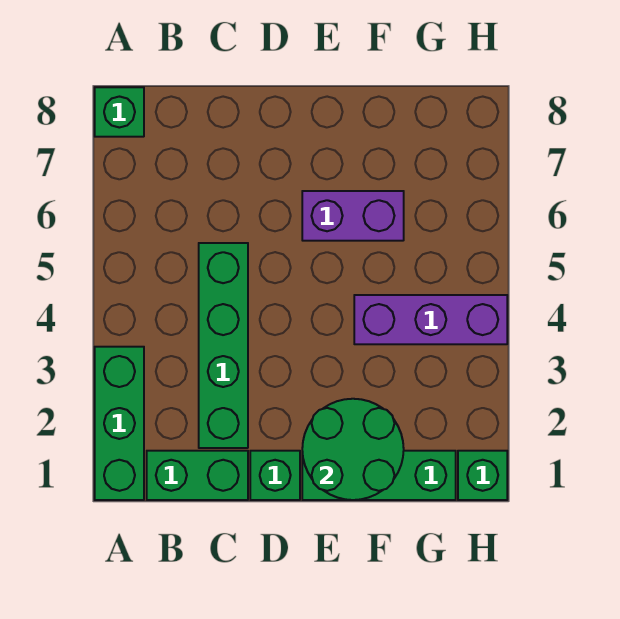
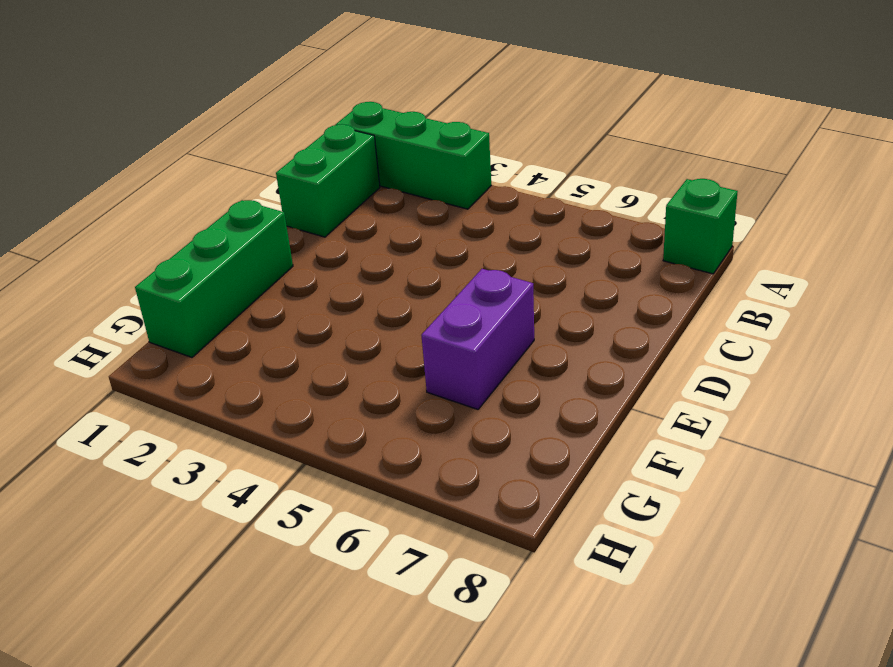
none -> green 1x4 brick [199,243,248,448]
none -> green 1x1 brick [250,451,300,500]

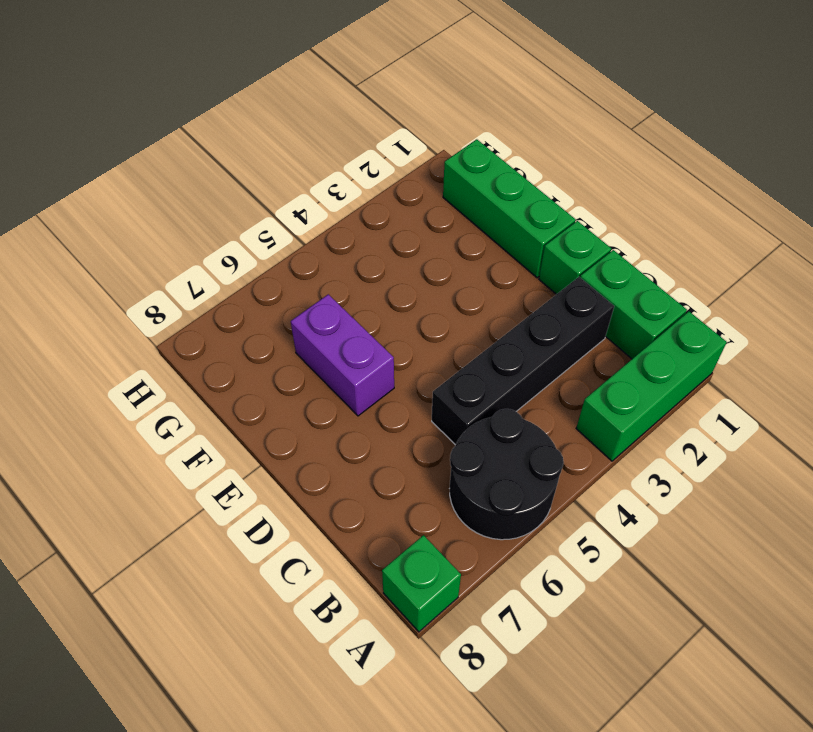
black 2x2 round brick [450,409,564,540] -> none
black 1x4 brick [432,277,614,445] -> green 1x4 brick [199,243,248,448]
none -> purple 1x3 brick [354,295,507,344]
none -> green 1x1 brick [458,451,507,500]

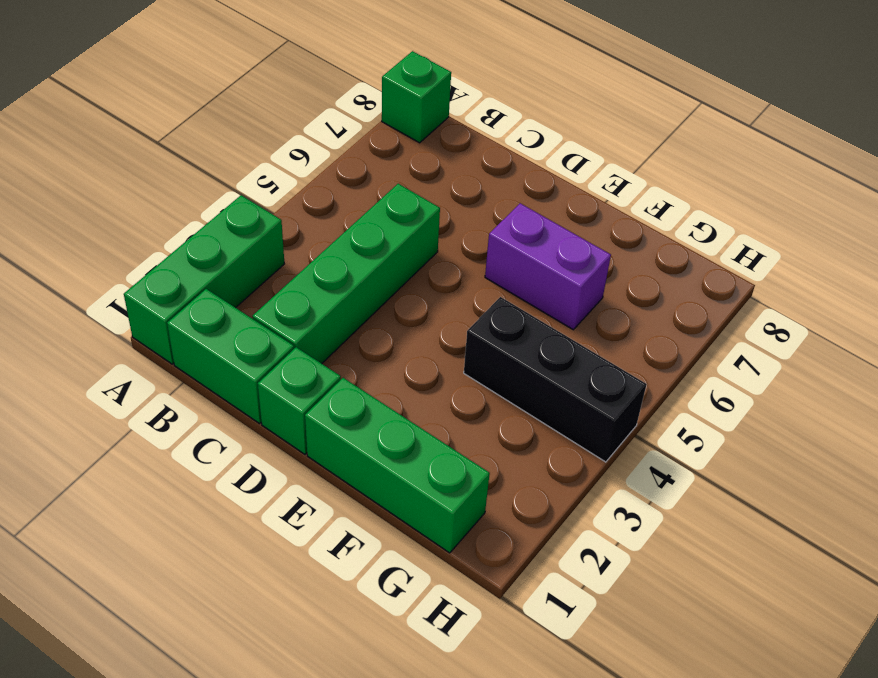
black 1x3 brick [464,297,646,462] -> purple 1x3 brick [354,295,507,344]
none -> green 1x1 brick [458,451,507,500]
none -> green 2x2 round brick [302,399,404,500]

